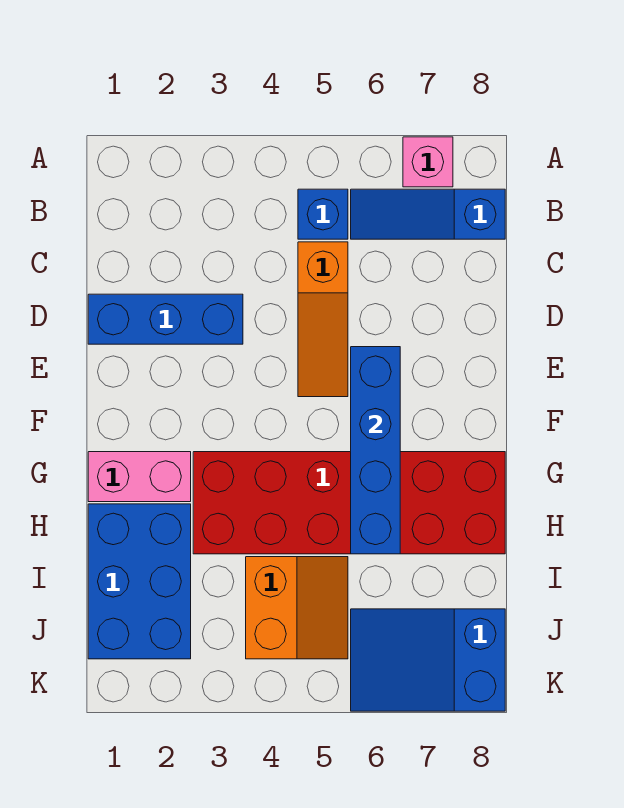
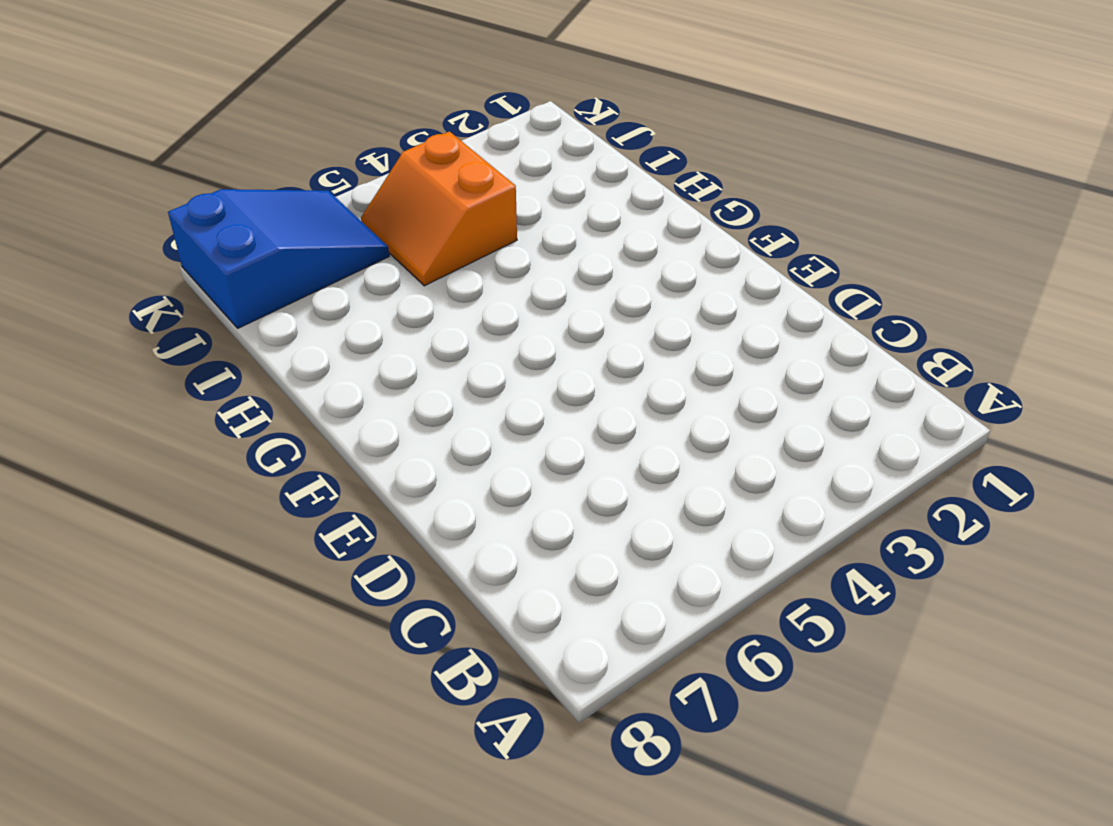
none -> pink 1x1 brick [403,137,453,187]
none -> blue 1x1 brick [298,189,348,239]

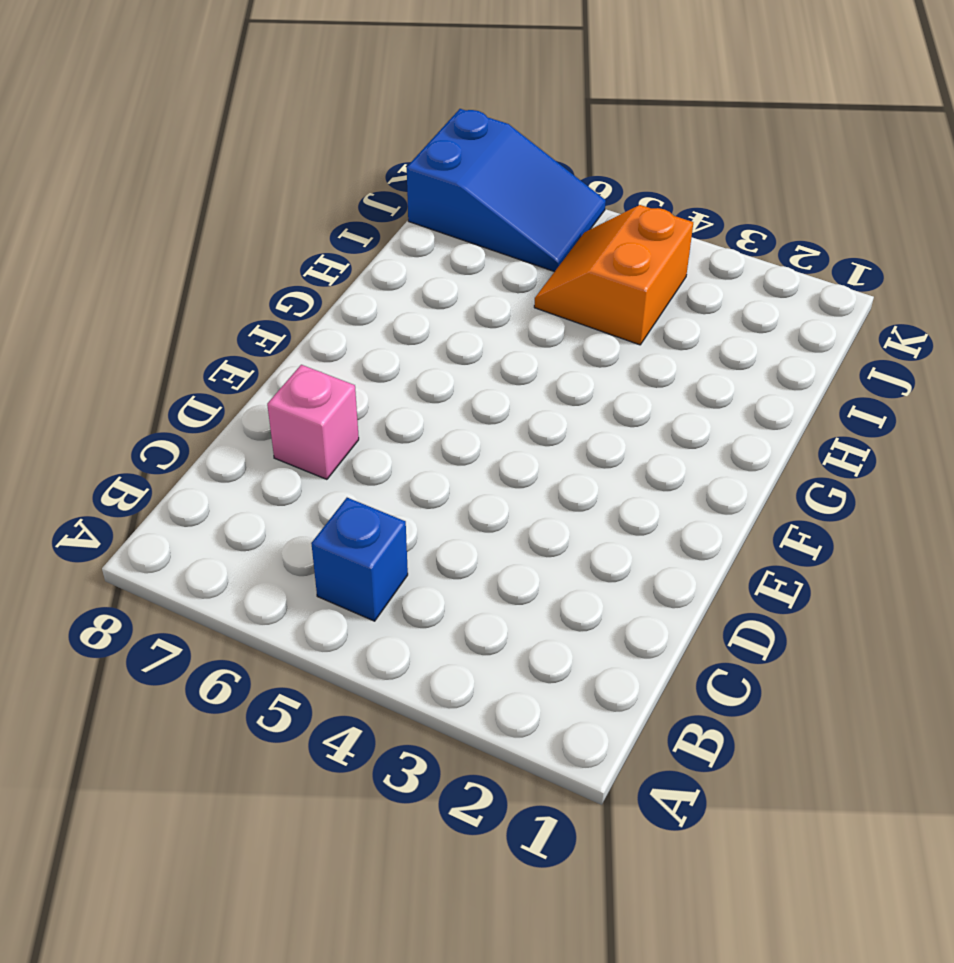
pink 1x1 brick [267,365,359,479] -> pink 1x1 brick moved to [403,137,453,187]
none -> blue 1x3 slope [351,189,505,239]
none -> orange 1x3 slope [298,242,348,397]

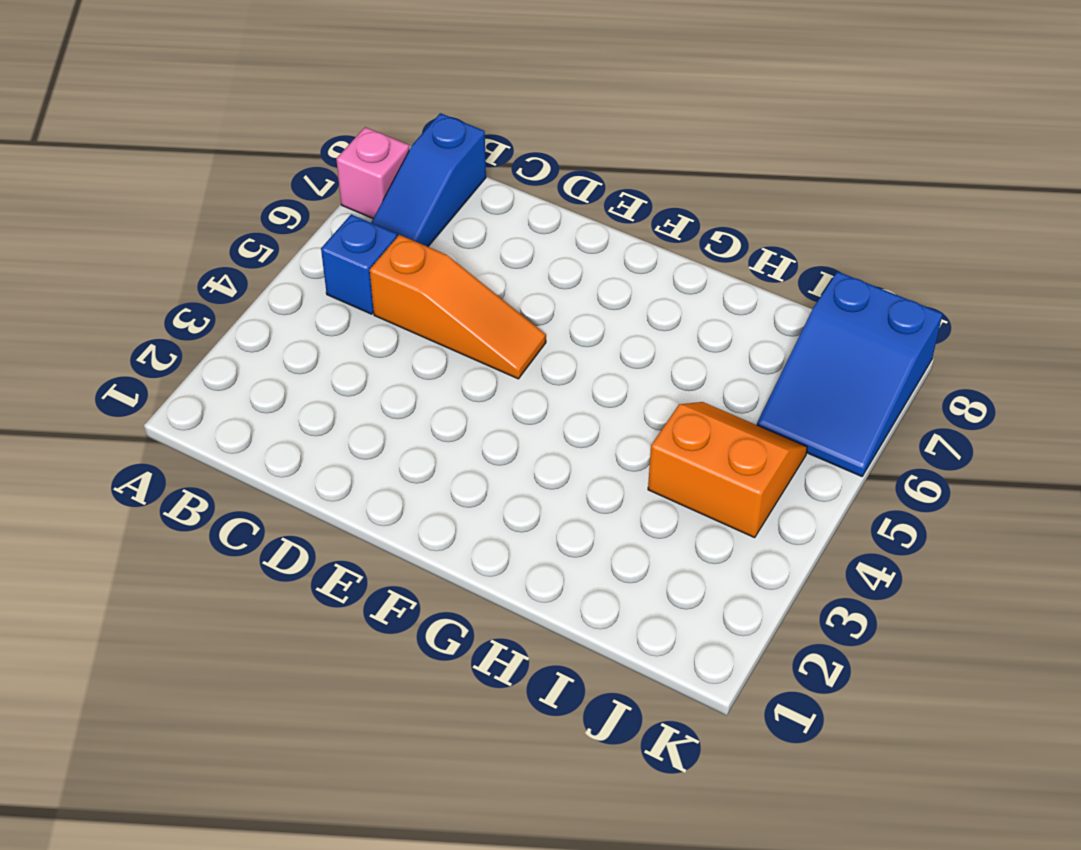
none -> blue 1x3 brick [88,294,243,344]
none -> pink 1x2 brick [88,452,191,502]

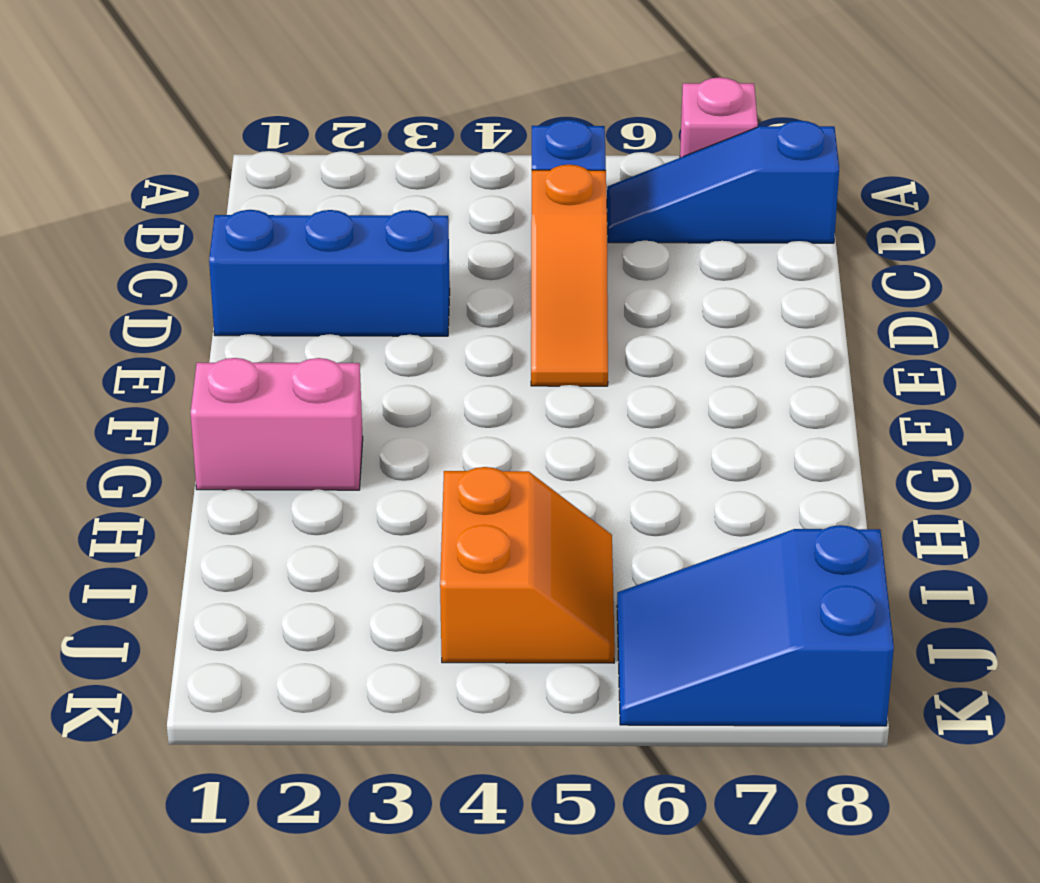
none -> red 2x6 brick [193,452,505,554]
none -> blue 2x3 brick [88,504,191,659]

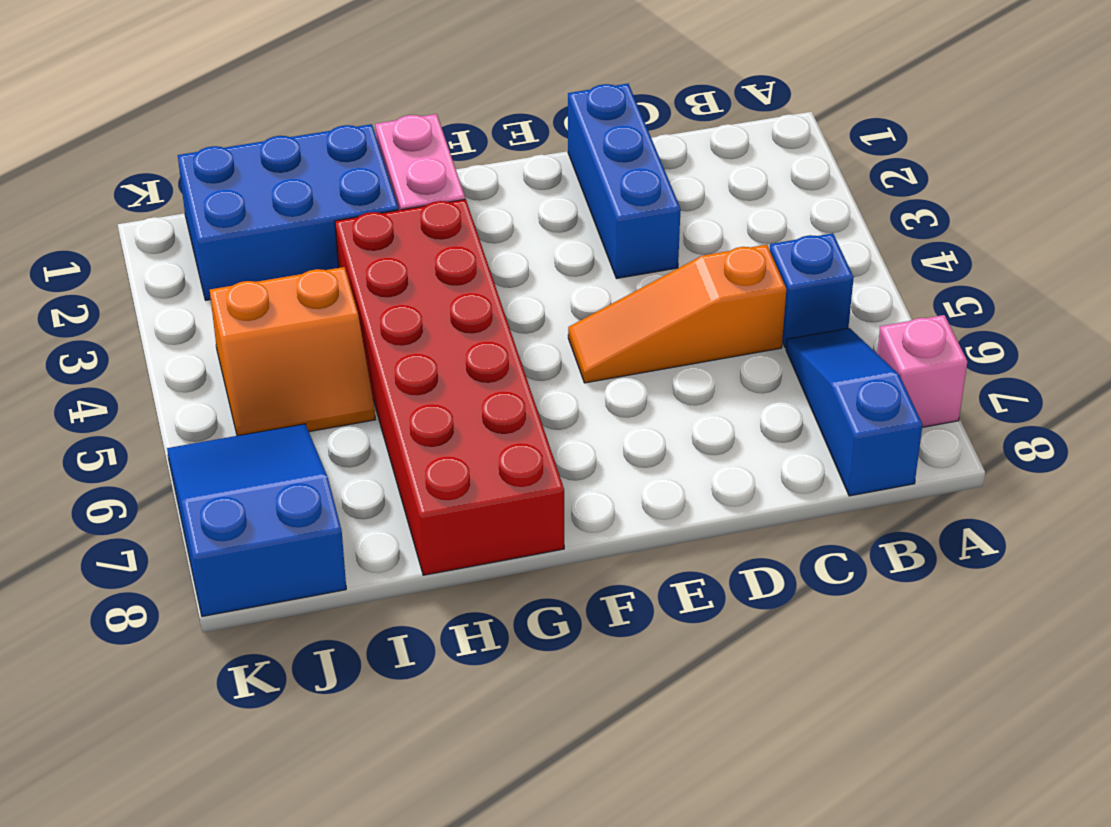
none -> blue 1x4 brick [351,347,400,554]

